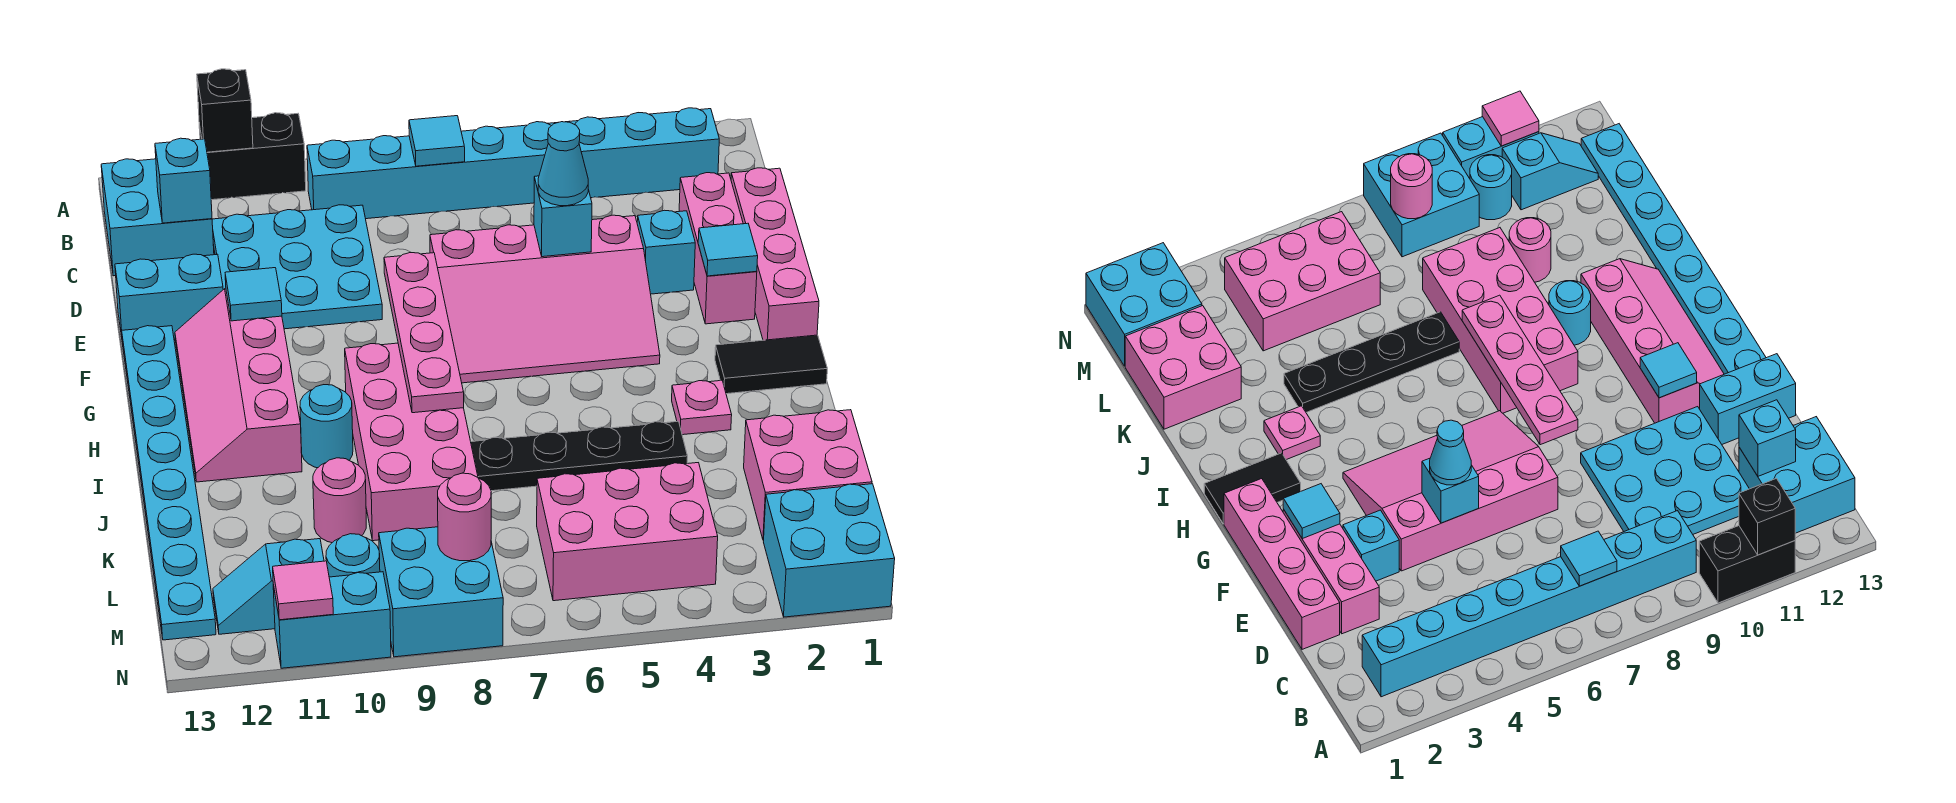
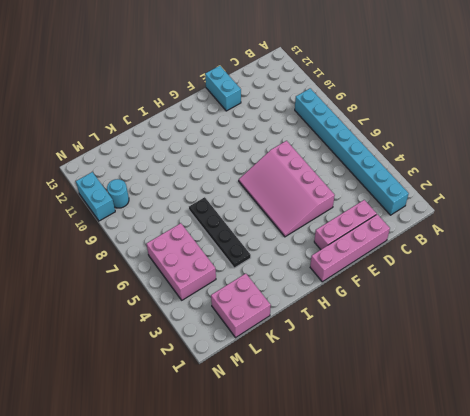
none -> black 1x2 brick [199,113,306,200]
none -> cyan 2x2 brick [101,159,214,276]
none -> cyan 3x3 plate [212,205,382,329]
none -> cyan 1x1 brick [637,210,695,294]

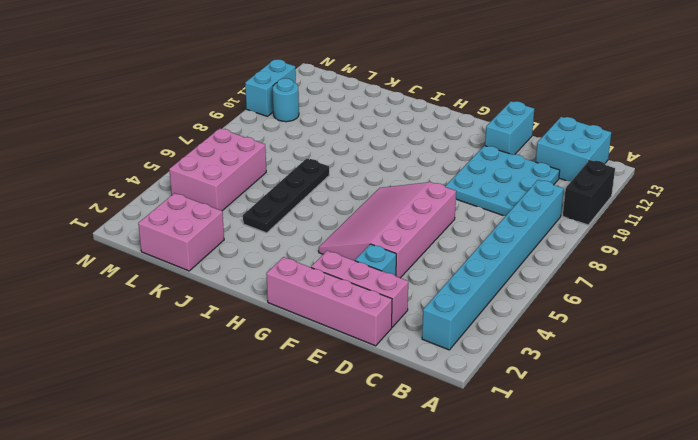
none -> pink 2x4 slope [175,288,302,482]
none -> cyan 1x8 plate [122,326,216,640]
none -> black 1x2 tile [715,335,827,394]
none -> pink 2x4 brick [345,343,478,541]

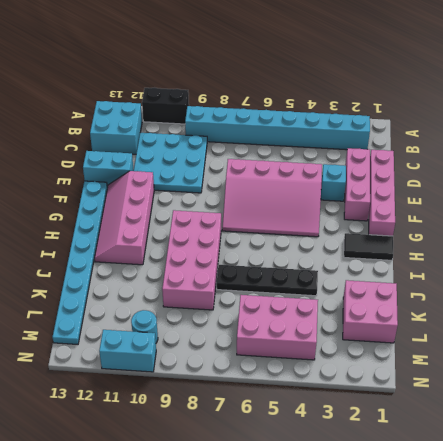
none -> pink 1x1 plate [672,380,732,435]
none -> cyan 1x1 round brick [300,385,353,468]
none -> pink 1x1 round brick [313,458,366,543]
none -> cyan 2x2 brick [764,484,895,617]

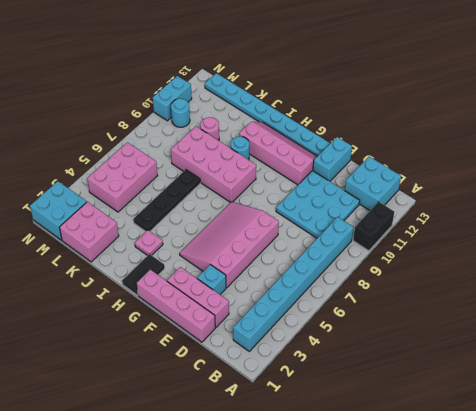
none -> cyan 2x2 brick [379,527,503,657]
none -> cyan 1x2 slope [213,539,324,634]
none -> black 1x1 brick [197,69,253,152]
none -> cyan 1x1 tile [409,116,465,166]

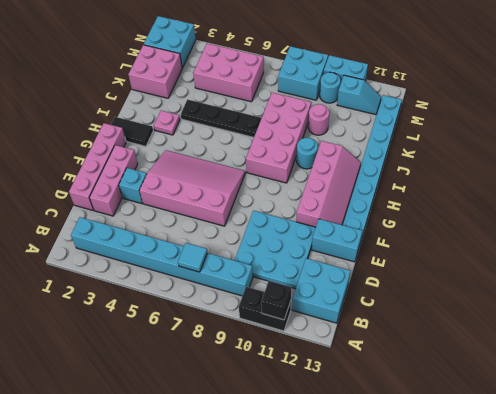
none -> cyan 1x1 brick [155,138,212,223]
none -> cyan 1x1 brick [534,176,592,257]
none -> cyan 1x1 tile [698,223,758,276]
none -> pink 1x4 plate [384,252,464,413]

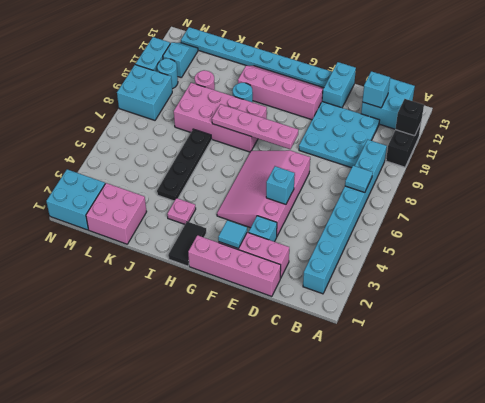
none -> pink 2x3 brick [537,463,718,601]
none -> cyan 1x1 tile [225,268,282,321]
none -> pink 1x1 round brick [438,473,491,561]
none -> pink 1x1 tile [273,561,333,620]

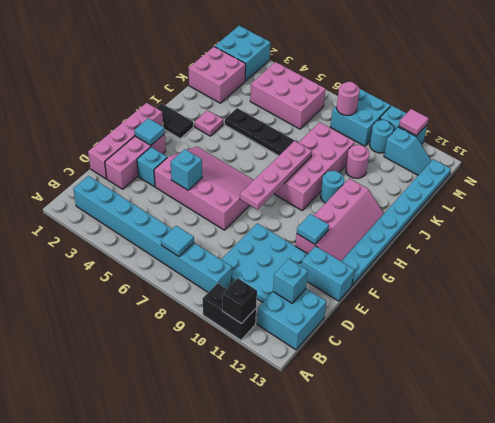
none -> cyan 1x1 cone [538,122,588,206]

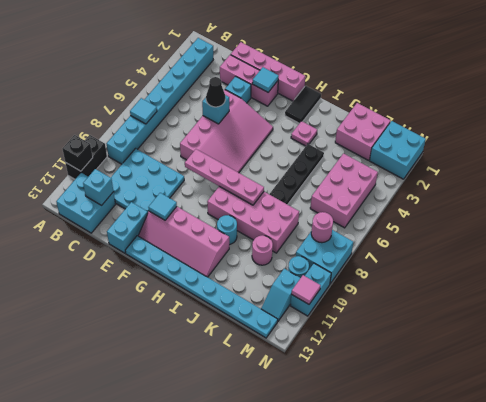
black 1x1 cone [206,77,225,107] -> cyan 1x1 cone [538,122,588,206]

